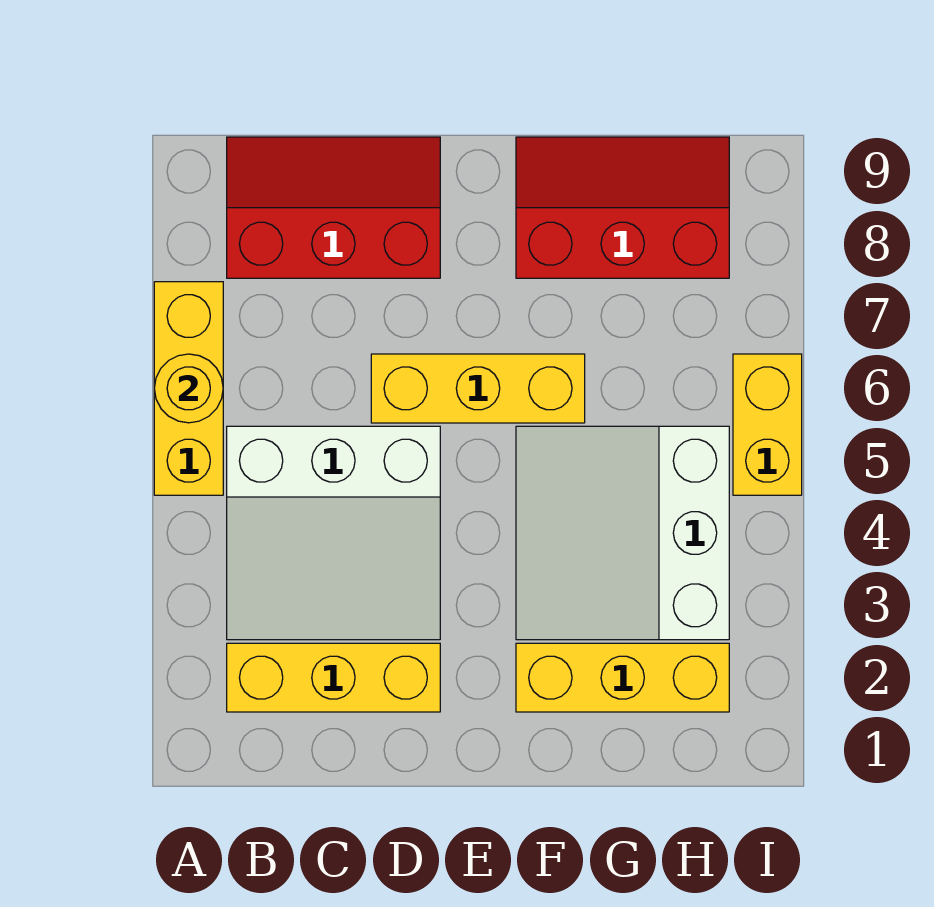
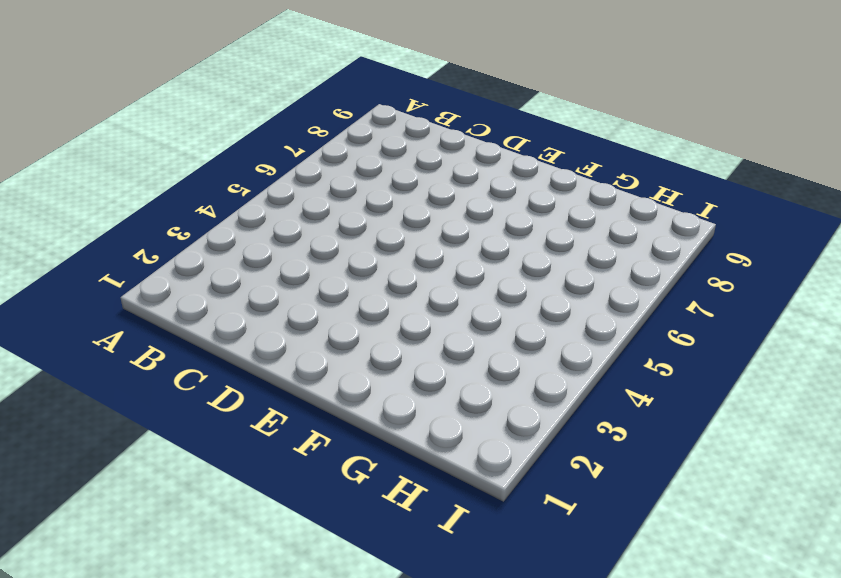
none -> yellow 1x3 brick [154,282,223,495]
none -> yellow 1x3 brick [227,643,440,712]

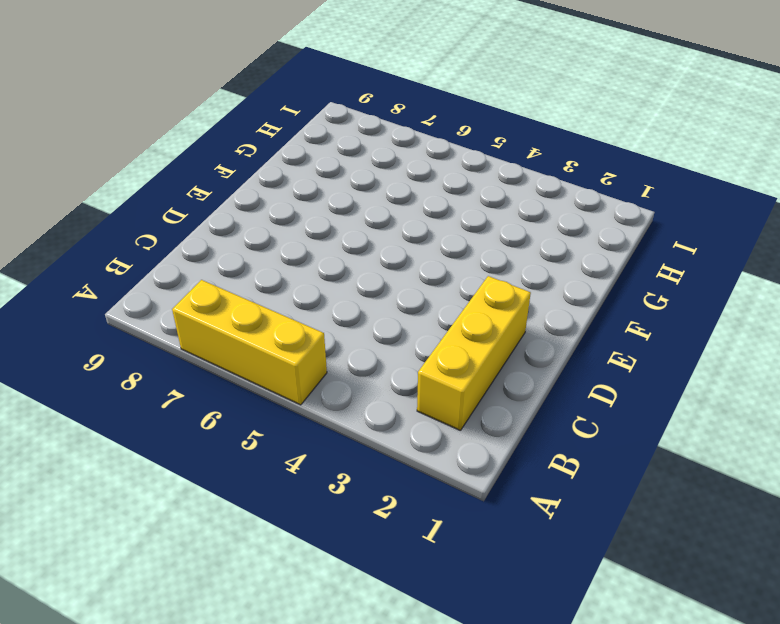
none -> white 3x3 slope [227,426,440,640]
none -> red 2x3 slope [227,137,440,278]

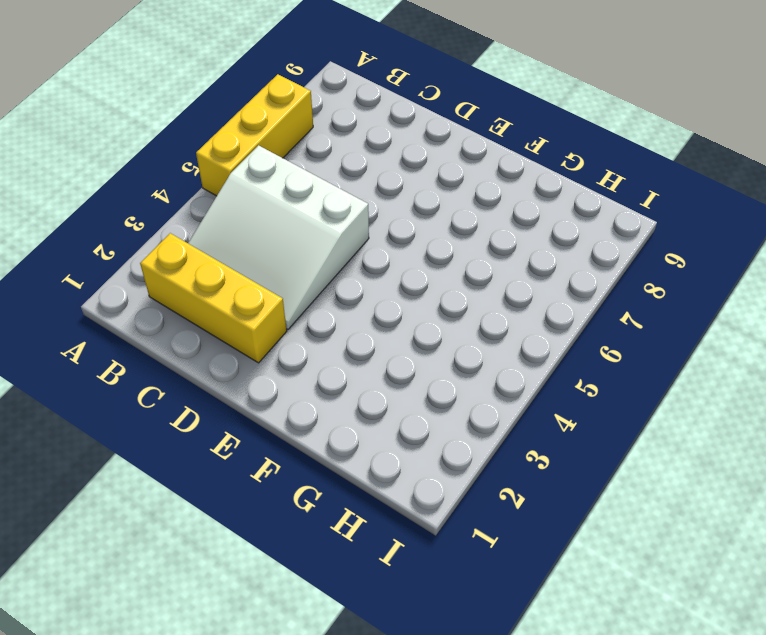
none -> red 2x3 slope [227,137,440,278]
none -> yellow 1x3 brick [371,354,585,423]

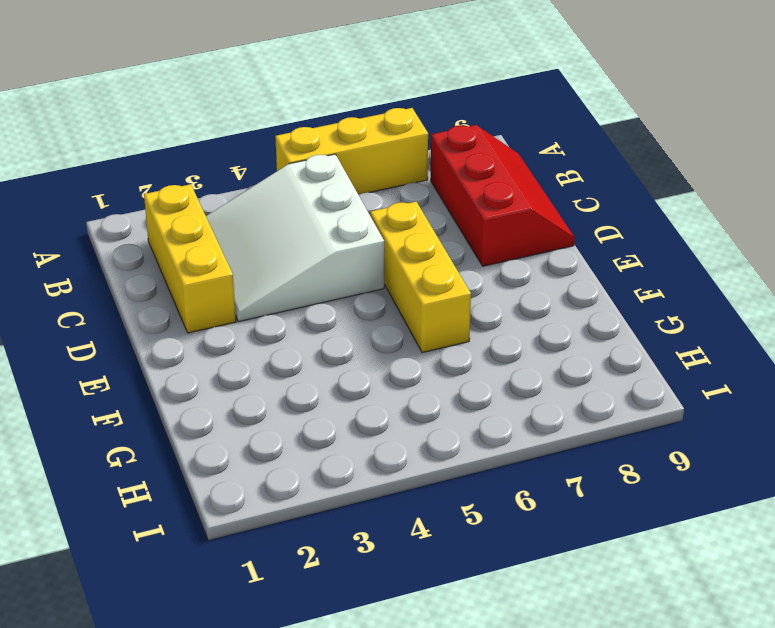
none -> yellow 1x3 brick [516,643,729,712]
none -> white 3x3 slope [516,426,729,640]

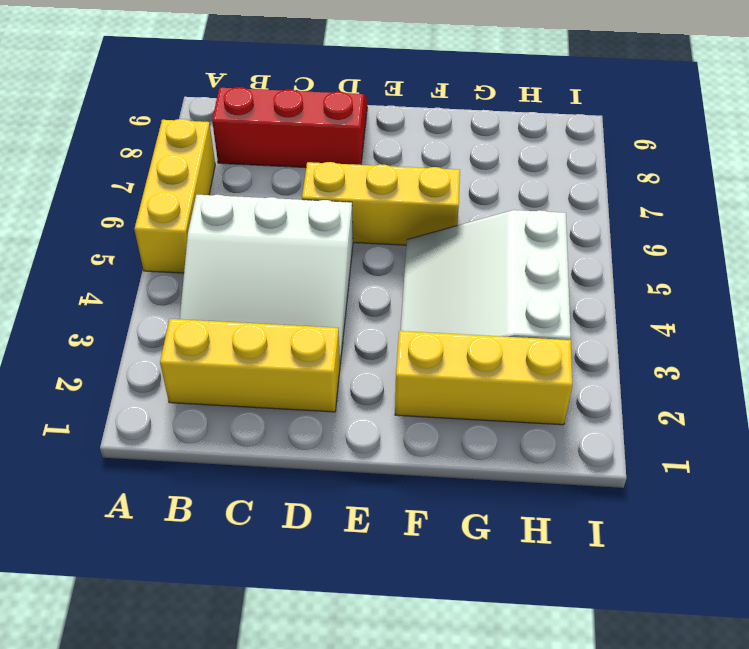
none -> red 2x3 slope [516,137,729,278]
none -> yellow 1x2 brick [733,354,802,495]

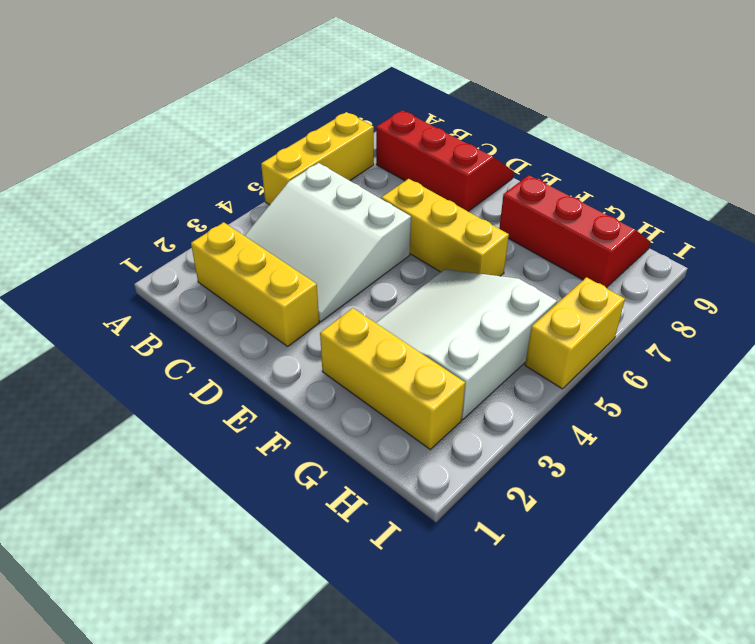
none -> yellow 1x1 round brick [154,354,223,423]

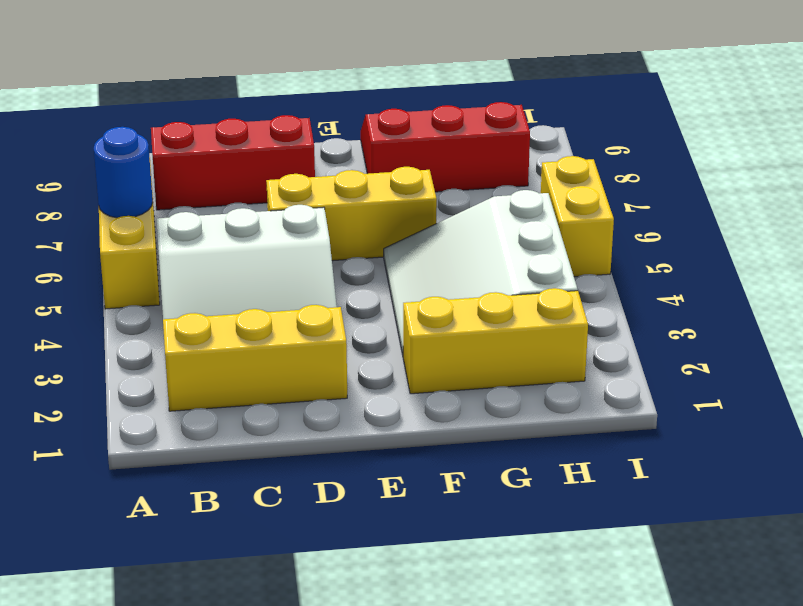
blue 1x1 round brick [94,127,153,218] -> yellow 1x1 round brick [154,354,223,423]

